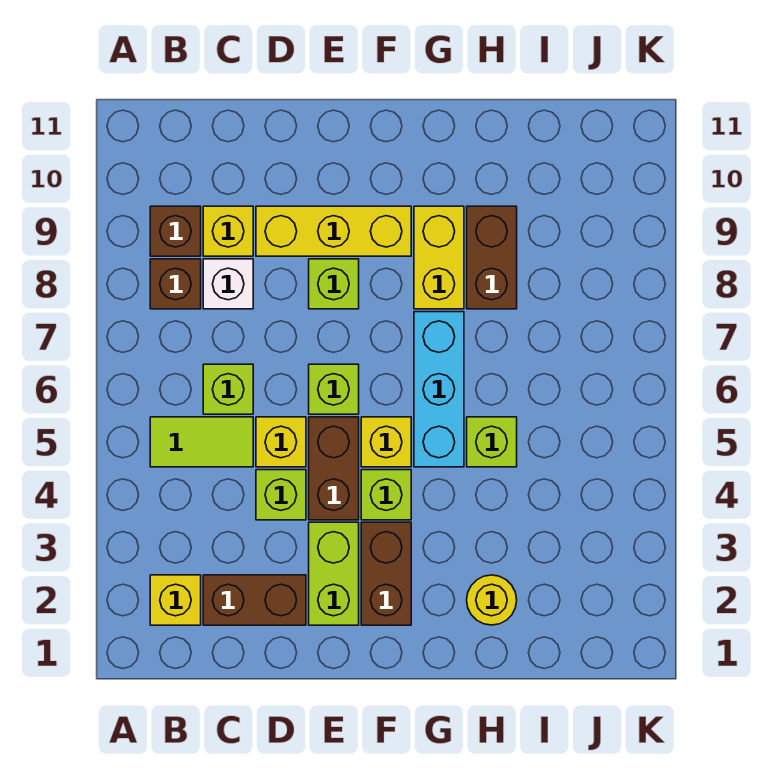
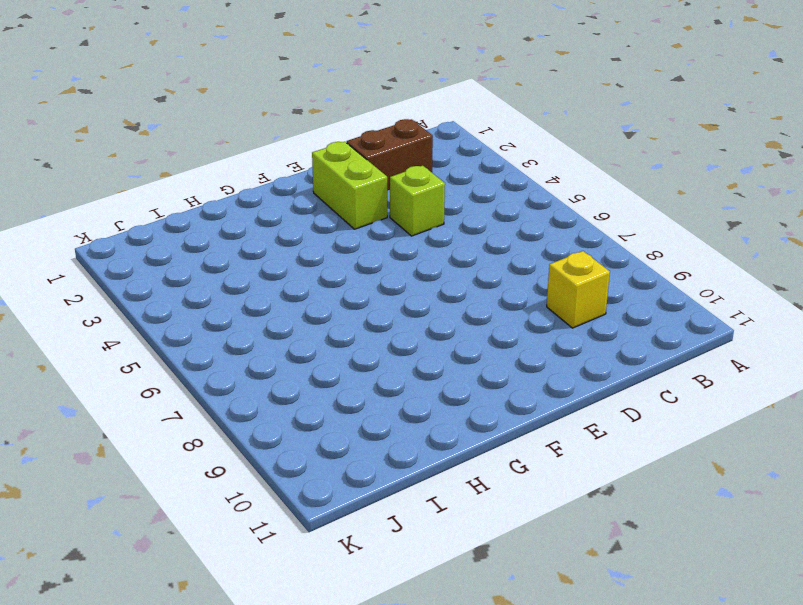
none -> yellow 1x1 brick [150,575,201,625]
none -> lime 1x2 tile [150,417,253,467]
none -> brown 1x1 brick [150,259,201,309]

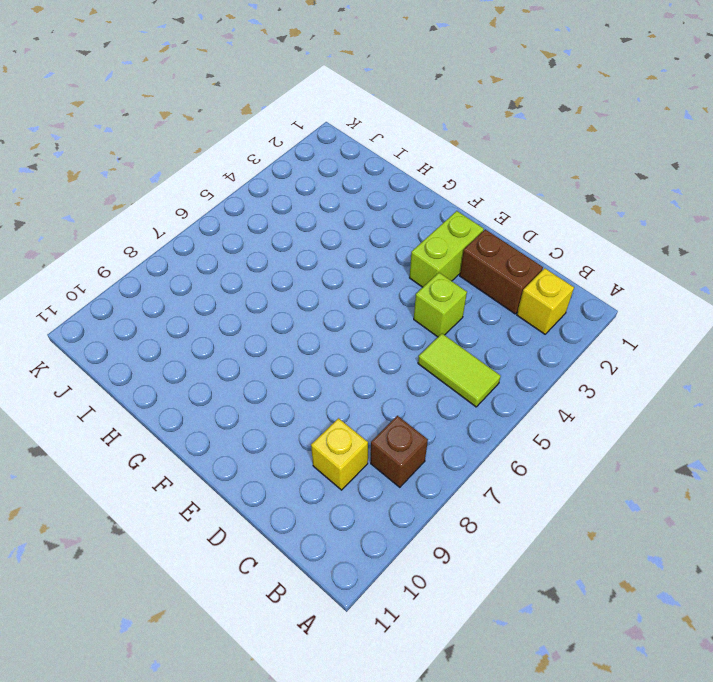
none -> brown 1x1 brick [150,206,201,256]
none -> lime 1x1 brick [203,364,253,414]
none -> white 1x1 brick [203,259,253,309]

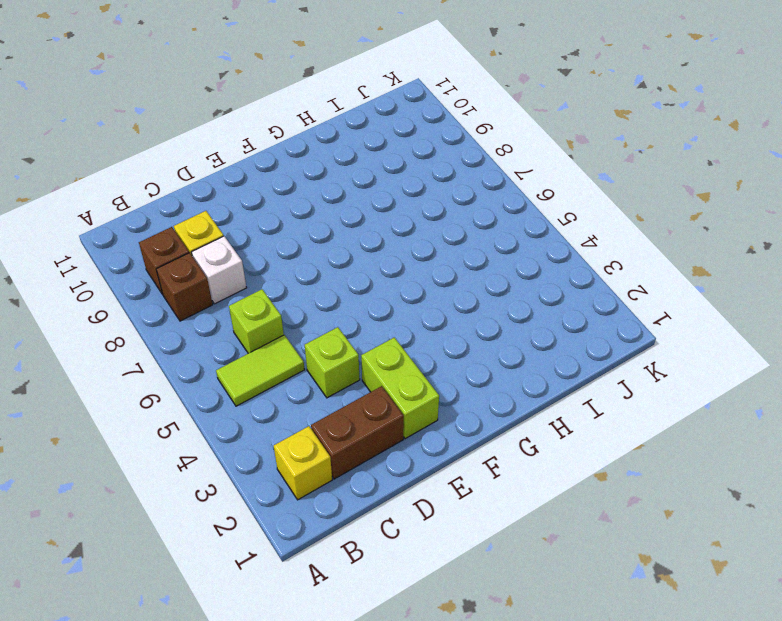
none -> yellow 1x1 brick [256,417,306,467]
none -> yellow 1x3 brick [256,206,411,256]
none -> brown 1x2 brick [309,417,359,520]

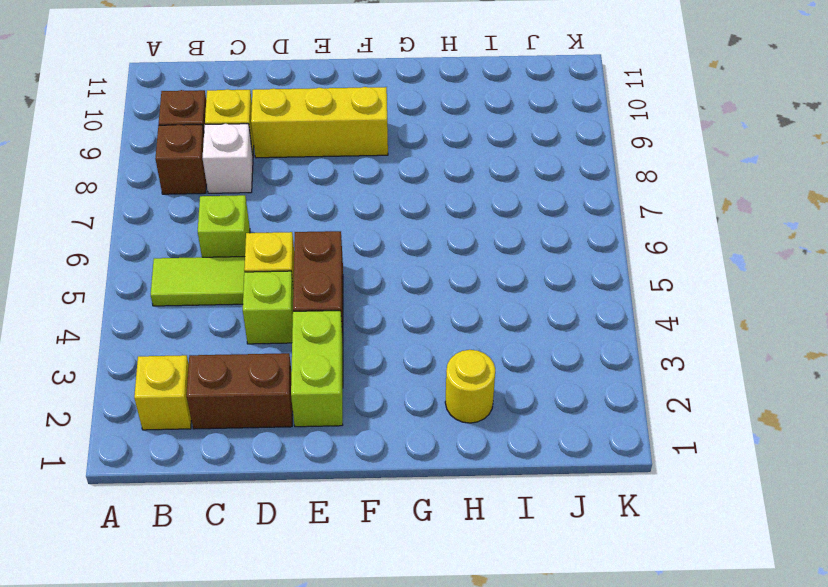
none -> lime 1x1 brick [309,364,359,414]
none -> lime 1x1 brick [309,259,359,309]
none -> brown 1x2 brick [361,522,411,625]

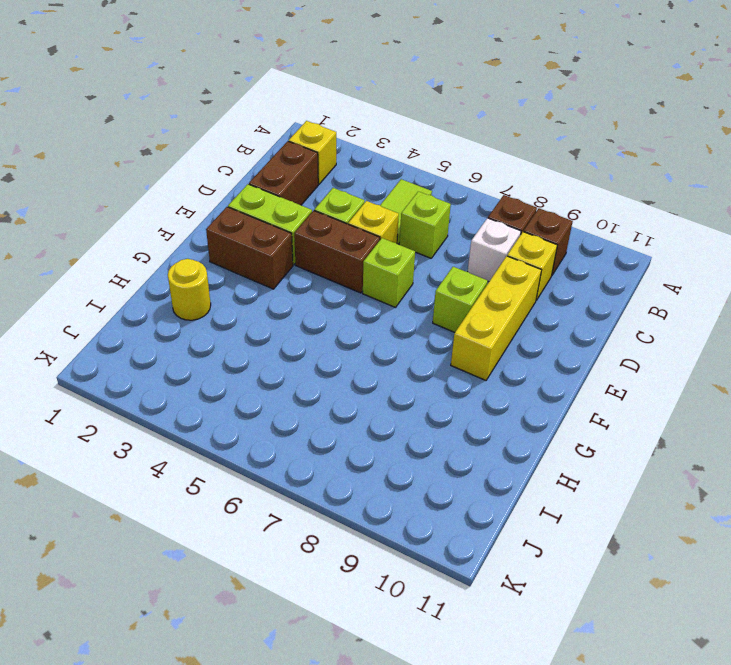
none -> lime 1x1 brick [361,470,411,520]
none -> yellow 1x1 brick [361,417,411,467]
none -> cyan 1x3 brick [414,312,464,467]

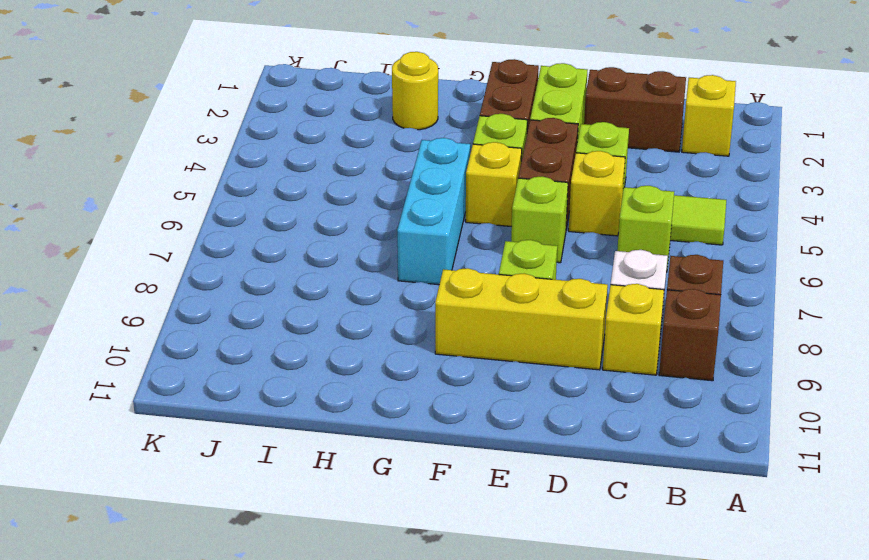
none -> yellow 1x2 brick [414,206,464,309]
none -> lime 1x1 brick [467,417,517,467]
none -> brown 1x2 brick [467,206,517,309]

